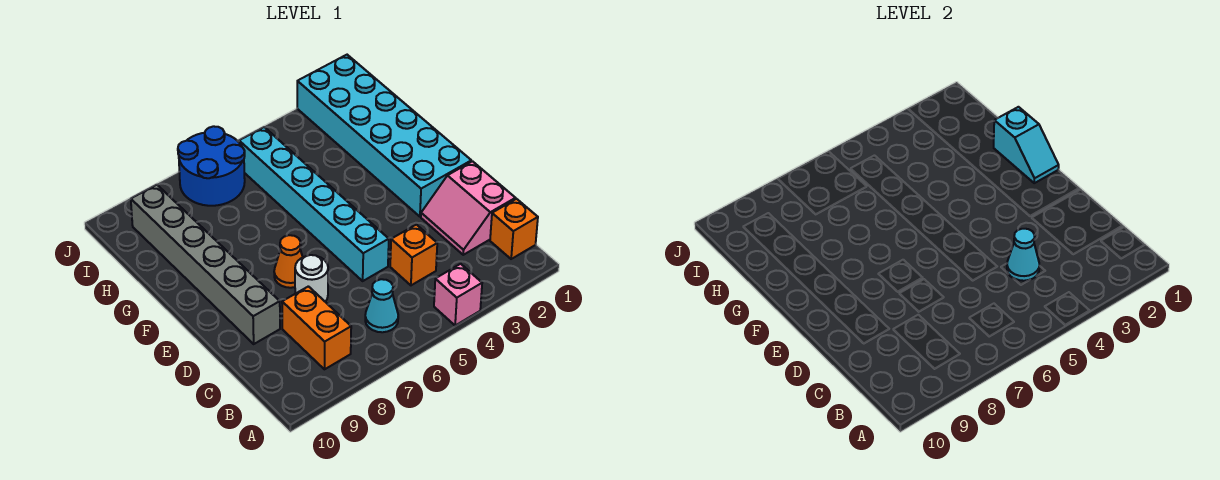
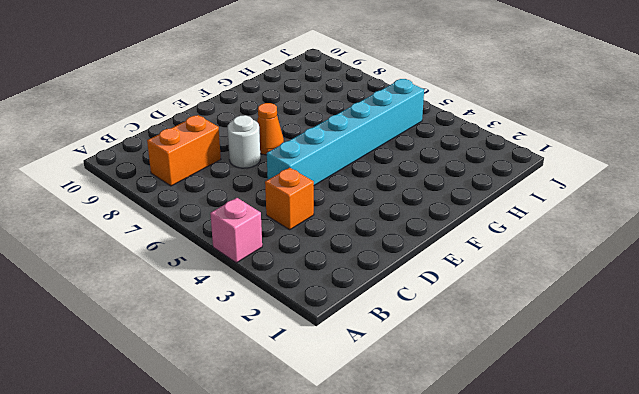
none -> orange 1x1 brick [490,199,538,259]
none -> cyan 1x1 cone [365,279,398,332]
none -> pink 2x2 slope [421,161,515,255]

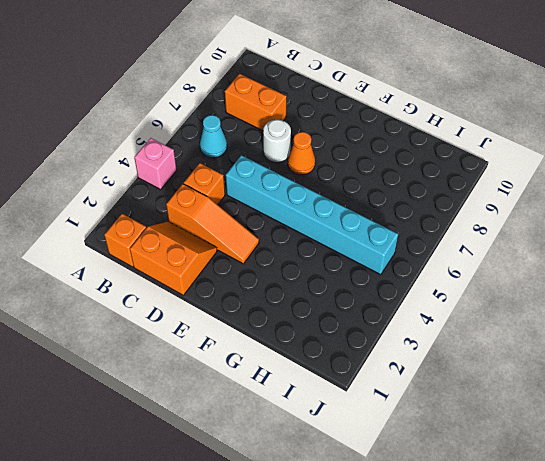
orange 2x2 slope [130,222,217,295] -> pink 2x2 slope [421,161,515,255]
orange 1x3 slope [166,184,259,264] -> none
none -> grey 1x6 brick [131,185,280,344]
none -> cyan 2x6 brick [297,55,471,217]
none -> blue 2x2 round brick [178,126,245,206]

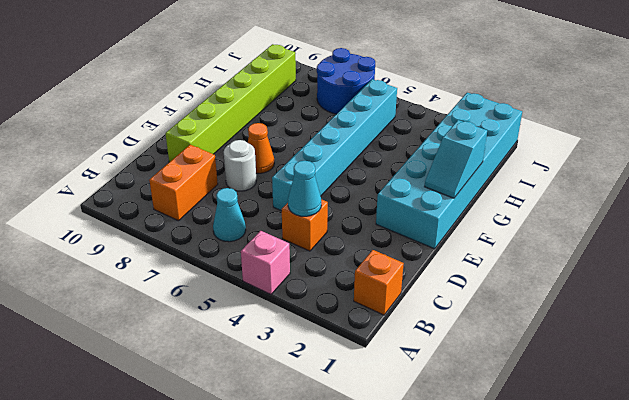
lime 1x6 brick [165,44,296,162] -> grey 1x6 brick [131,185,280,344]
none -> pink 2x2 slope [421,161,515,255]

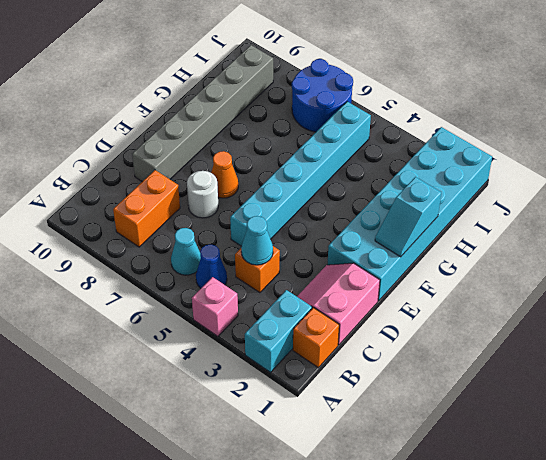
cyan 1x2 brick [245,290,312,372] -> none
blue 1x1 cone [196,245,227,288] -> none

